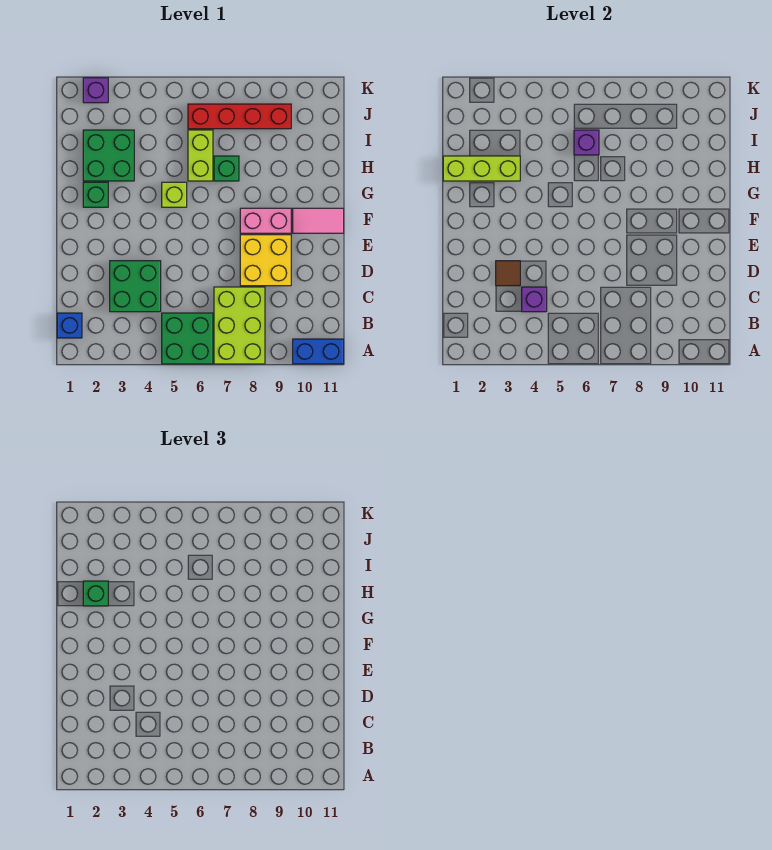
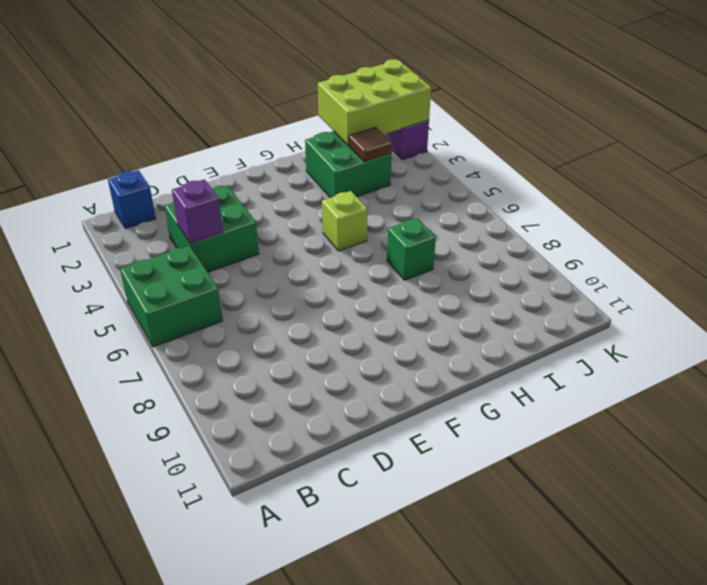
lime 2x3 brick [318,59,431,145] -> lime 2x3 brick moved to [214,287,265,364]
brown 1x1 tile [349,127,392,162] -> brown 1x1 tile moved to [496,261,520,286]
none -> blue 1x2 brick [293,339,344,364]
none -> yellow 2x2 brick [240,235,291,286]
none -> pink 1x2 brick [240,208,291,233]

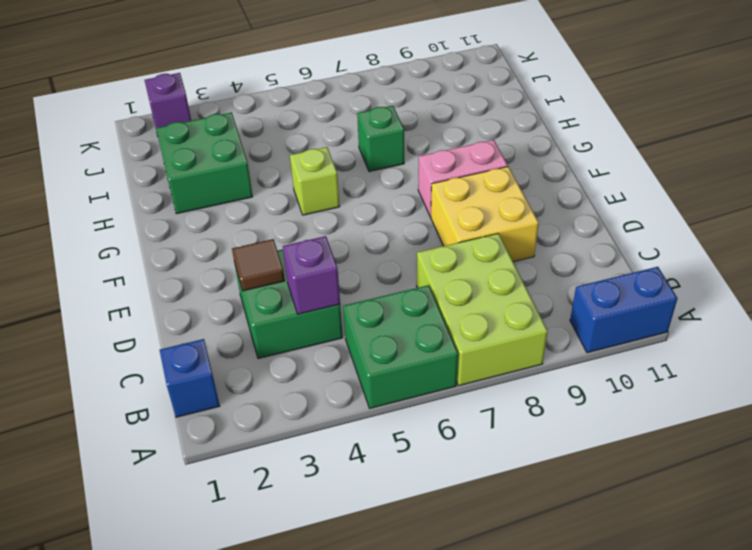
none -> pink 1x2 tile [293,208,344,233]
none -> green 1x1 brick [83,182,108,207]
none -> lime 1x2 brick [188,130,213,181]

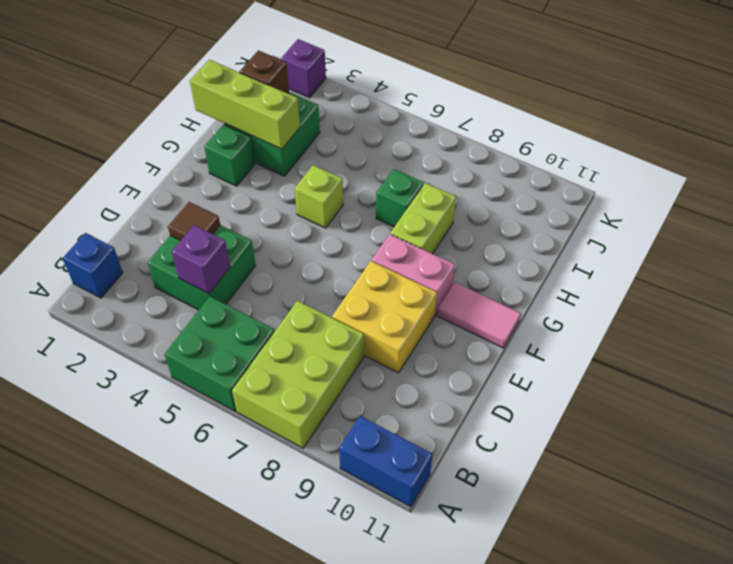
lime 1x2 brick [390,183,456,254] -> lime 1x2 brick moved to [188,130,213,181]
brown 1x1 brick [240,50,289,93] -> none
none -> red 1x4 brick [188,104,291,129]
none -> purple 1x1 brick [574,130,599,155]
none -> green 1x1 brick [83,581,108,606]

